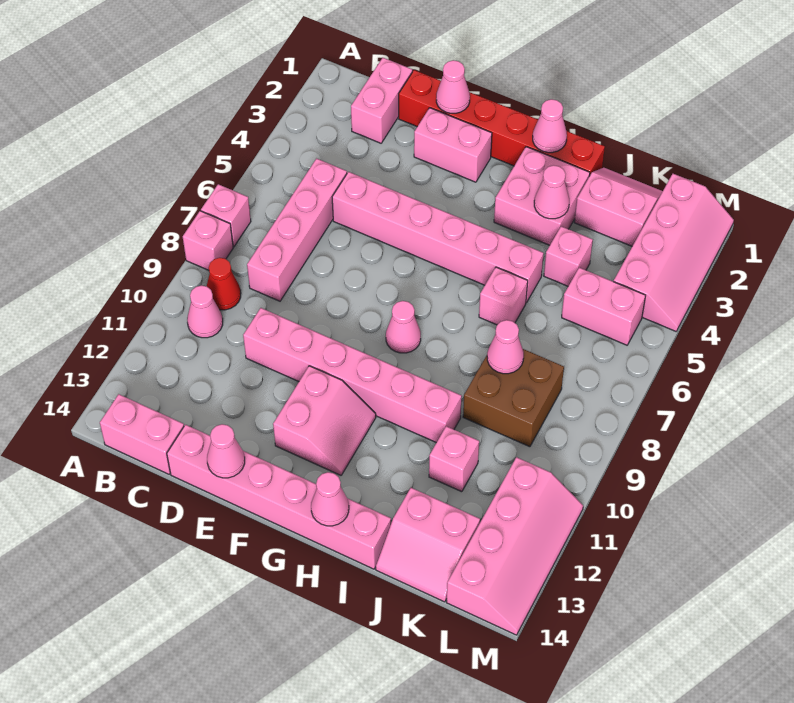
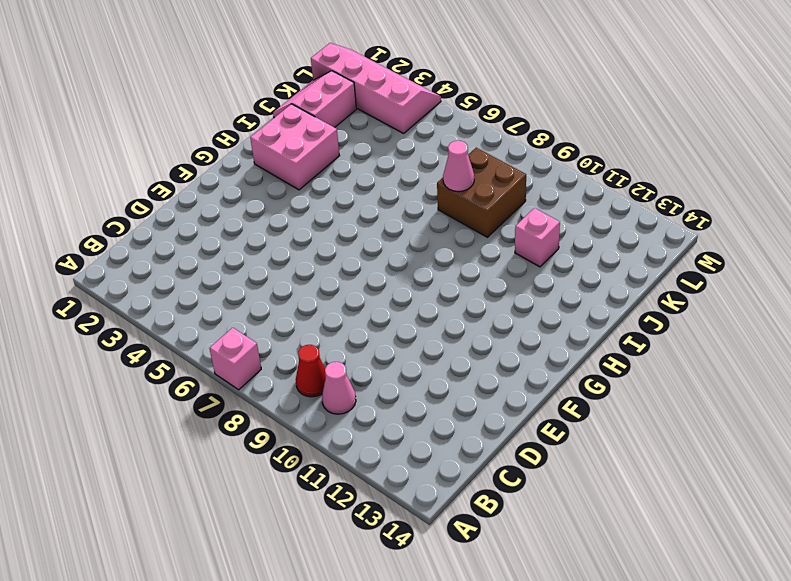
none -> pink 1x1 brick [183,211,233,270]
none -> pink 1x2 brick [100,394,184,474]
none -> pink 1x2 brick [351,58,412,143]
none -> pink 1x4 brick [247,159,347,301]

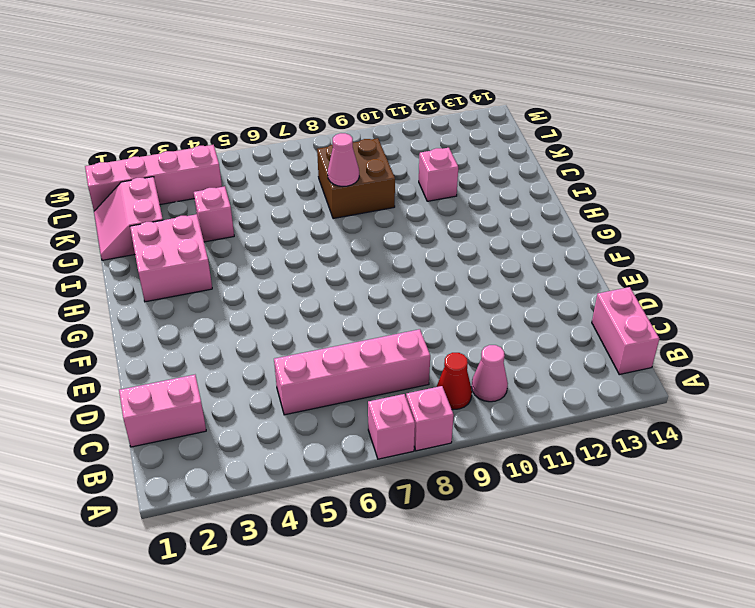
none -> red 1x6 brick [399,70,605,174]
none -> pink 1x6 brick [332,172,544,303]
none -> pink 1x6 brick [243,308,462,443]
none -> pink 1x6 brick [167,425,391,569]

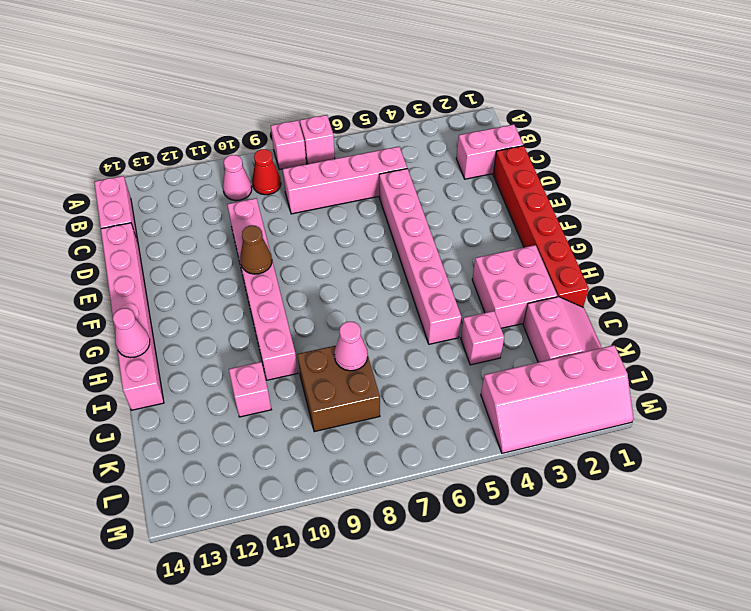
brown 1x1 cone [240,226,272,274] -> none
none -> pink 1x2 brick [414,108,492,182]
none -> pink 2x2 slope [273,366,376,475]
none -> pink 1x1 cone [386,301,421,353]
none -> pink 1x1 brick [479,267,528,325]

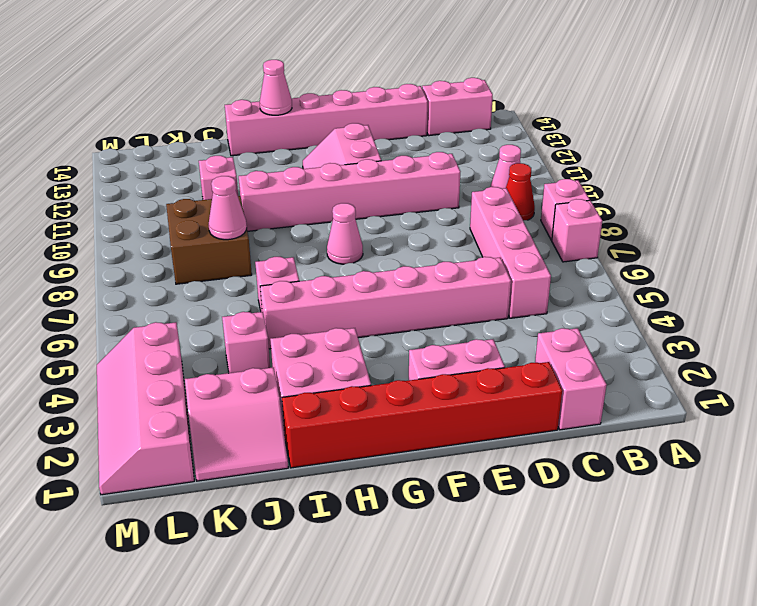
none -> pink 2x2 slope [376,488,480,602]
none -> pink 1x2 brick [562,268,646,345]
none -> pink 2x4 slope [447,457,583,635]
none -> pink 1x1 cone [436,60,470,113]

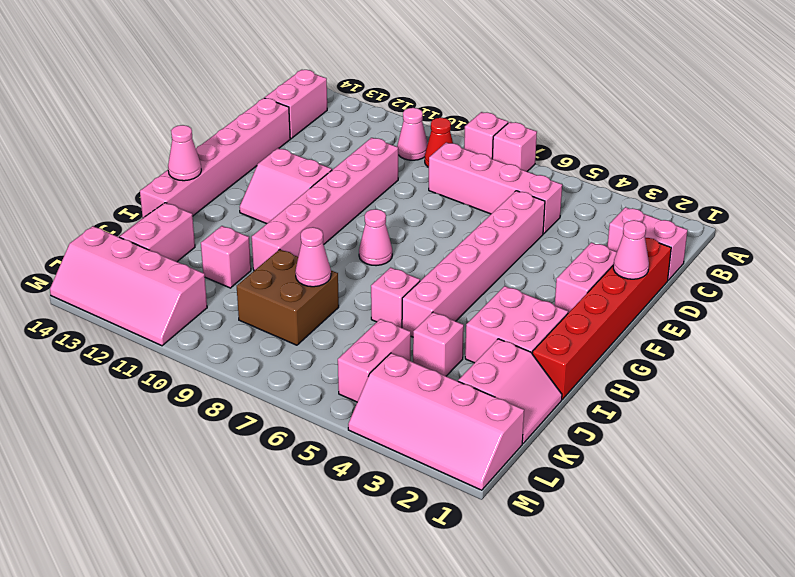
none -> pink 1x1 cone [207,424,245,478]
none -> pink 1x1 cone [533,99,567,153]
none -> pink 1x1 cone [534,165,569,219]

